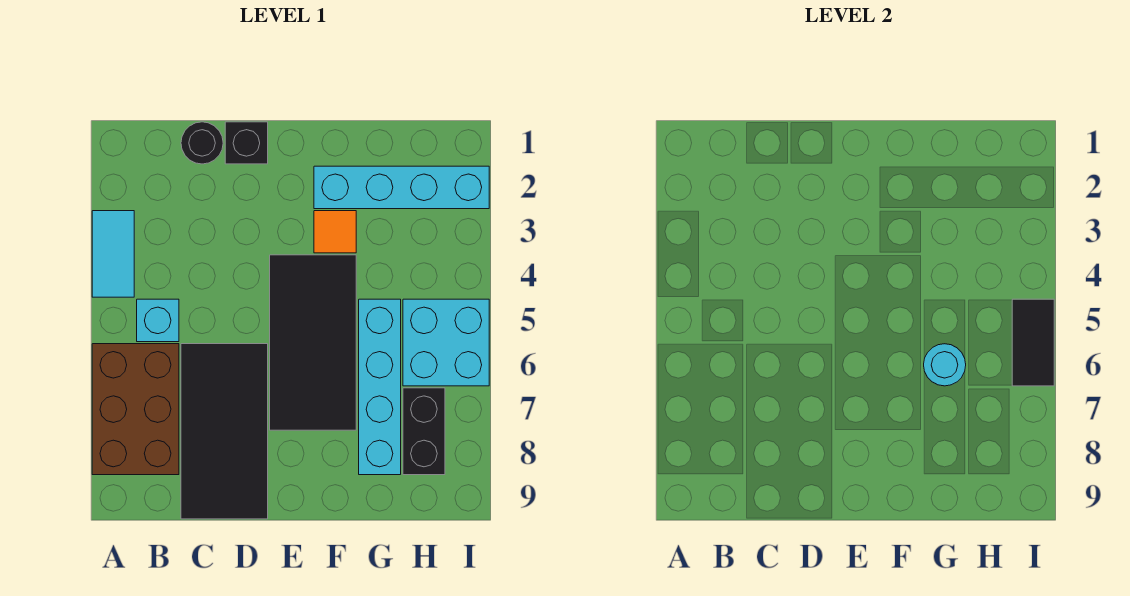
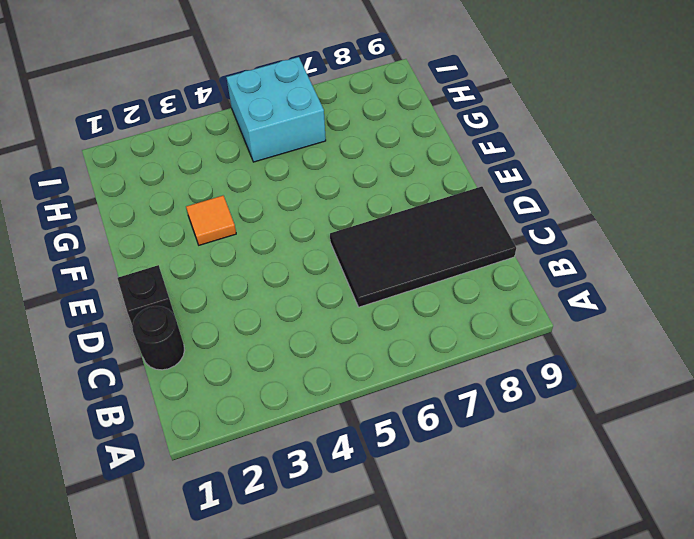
none -> cyan 1x2 tile [92,211,134,297]
none -> brown 2x3 brick [92,344,179,475]
none -> cyan 1x1 brick [137,299,179,342]

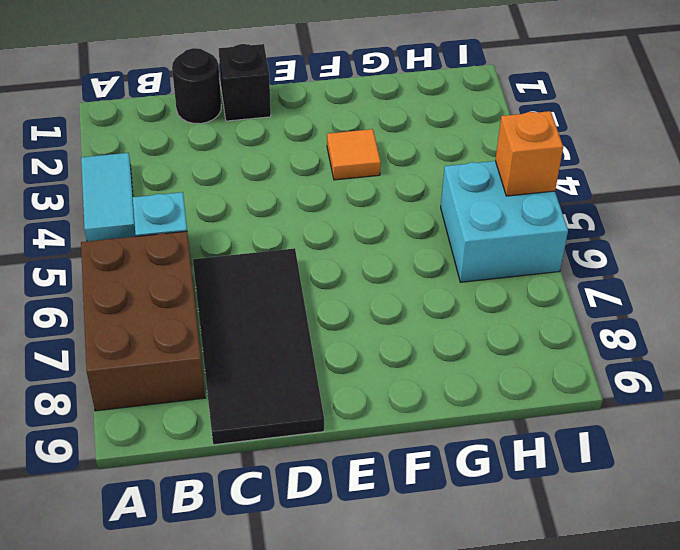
orange 1x1 brick [495,111,563,196] -> black 1x2 tile [1012,299,1054,386]
none -> black 2x4 tile [270,255,356,430]
none -> cyan 1x4 brick [314,166,489,209]
none -> cyan 1x4 brick [359,299,401,475]

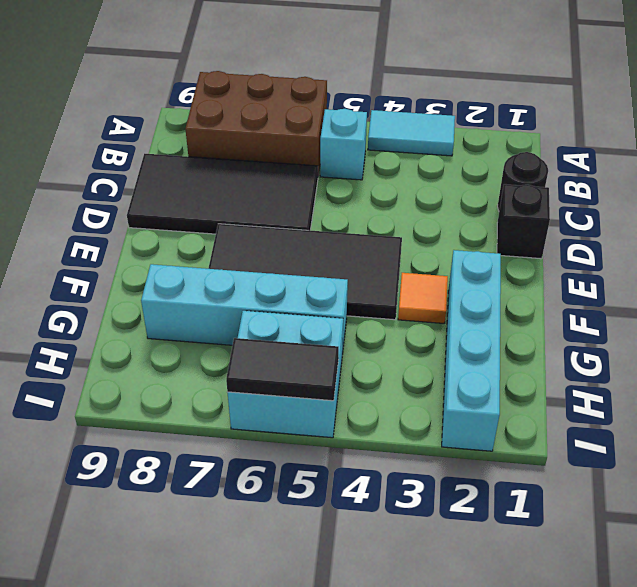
none -> black 1x2 brick [403,388,445,475]
none -> cyan 1x1 round brick [924,344,966,386]

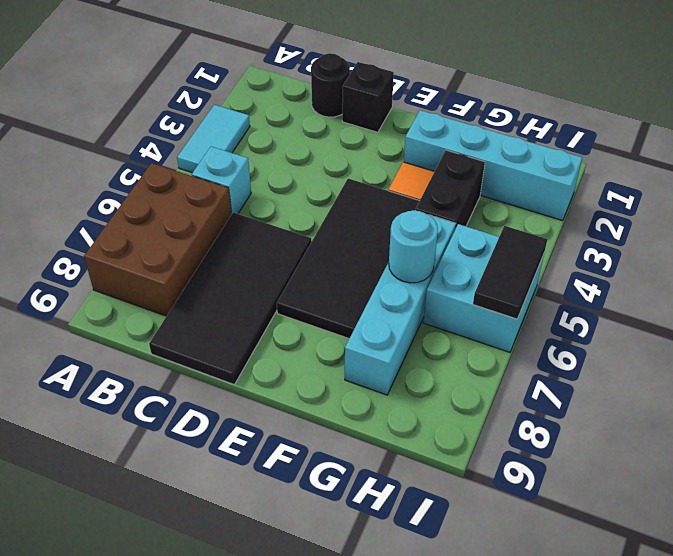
black 1x2 brick [415,150,485,229] -> black 1x2 brick moved to [403,388,445,475]

